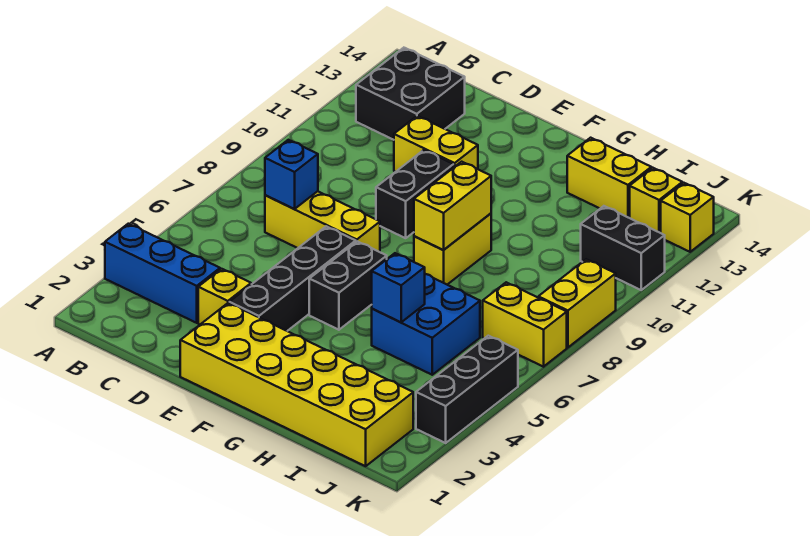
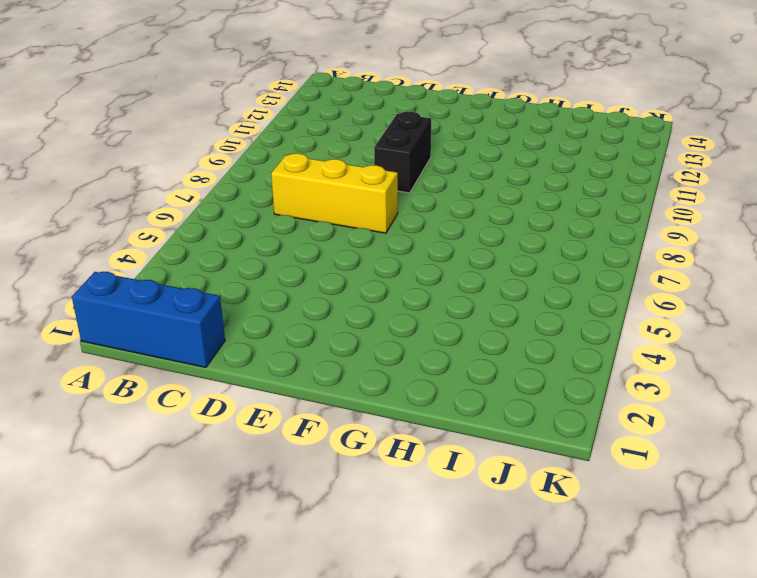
blue 1x3 brick [72,272,225,368] -> blue 1x3 brick moved to [105,224,220,323]
none -> black 2x2 brick [356,48,465,140]
none -> yellow 1x1 brick [198,269,251,324]
none -> yellow 1x2 brick [394,116,478,172]

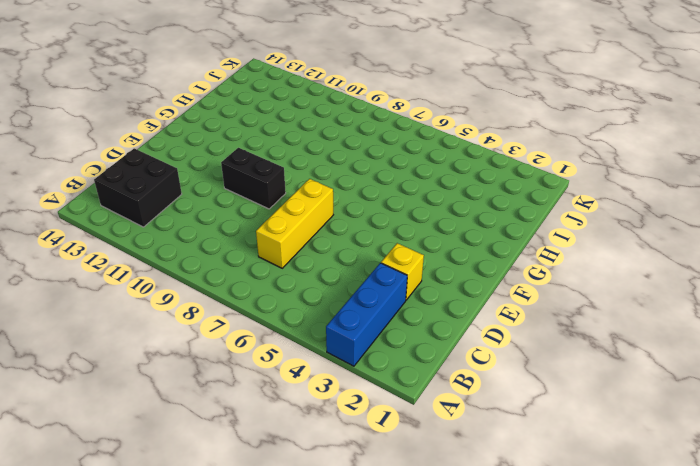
none -> yellow 1x2 brick [394,116,478,172]
none -> yellow 2x6 brick [180,303,413,466]
none -> black 1x4 brick [229,226,356,331]

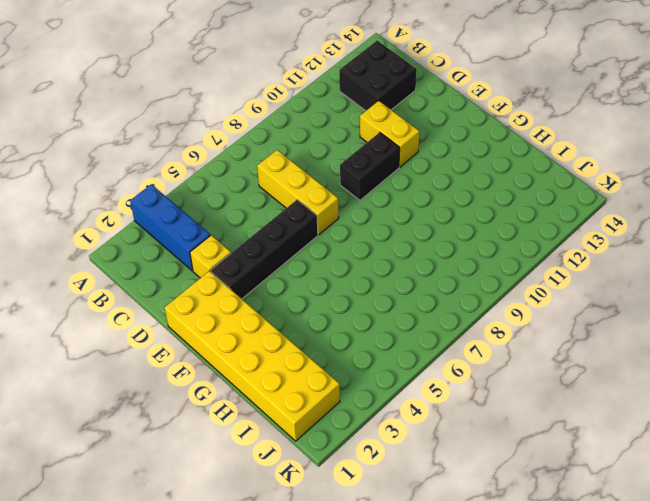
none -> black 1x2 brick [309,241,387,330]
none -> yellow 1x2 brick [414,214,491,285]
none -> blue 2x2 brick [372,274,480,375]

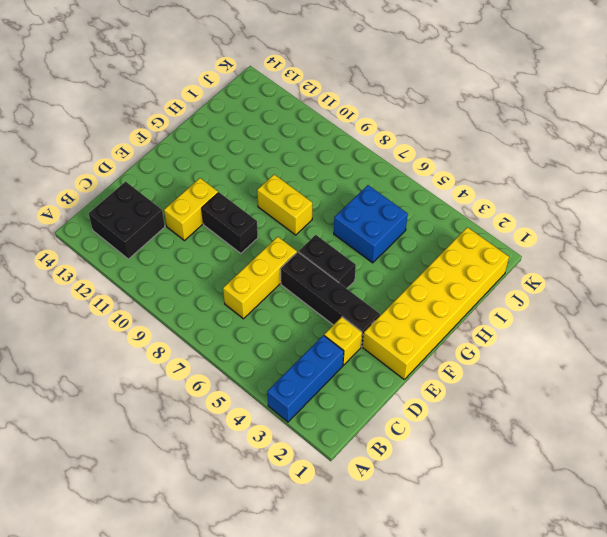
none -> yellow 1x2 brick [567,138,651,218]
none -> yellow 1x2 brick [483,282,567,367]
none -> black 1x2 brick [581,206,665,290]

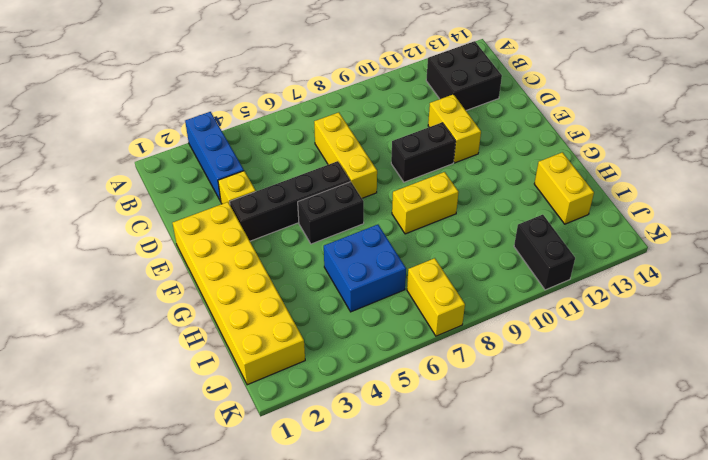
none -> yellow 1x1 brick [630,168,682,233]
none -> black 1x3 brick [416,336,518,443]
none -> yellow 1x2 brick [538,259,616,348]

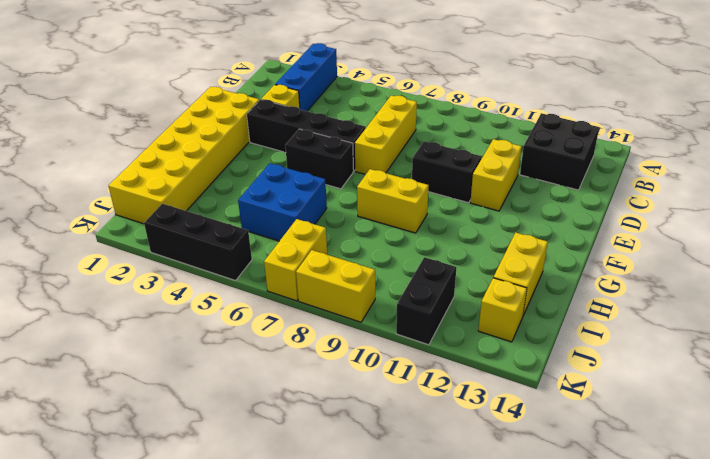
none -> yellow 1x1 brick [661,183,714,252]
none -> blue 1x1 brick [265,140,318,209]
none -> yellow 1x2 brick [414,162,491,250]

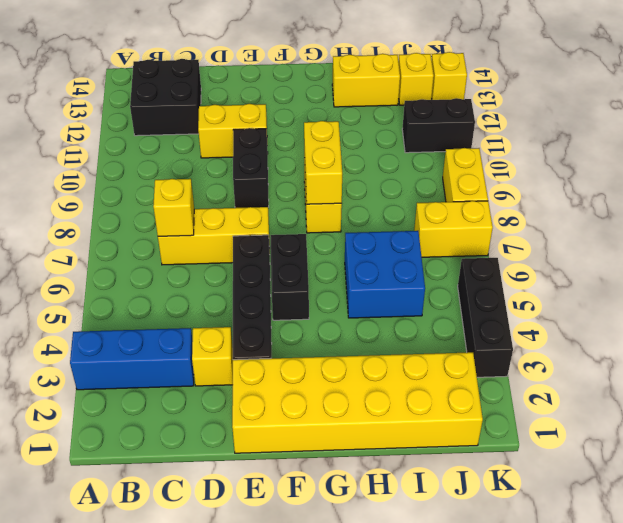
yellow 1x1 brick [153,179,194,236] -> blue 1x1 brick [265,140,318,209]
none -> blue 1x1 brick [372,253,425,322]

